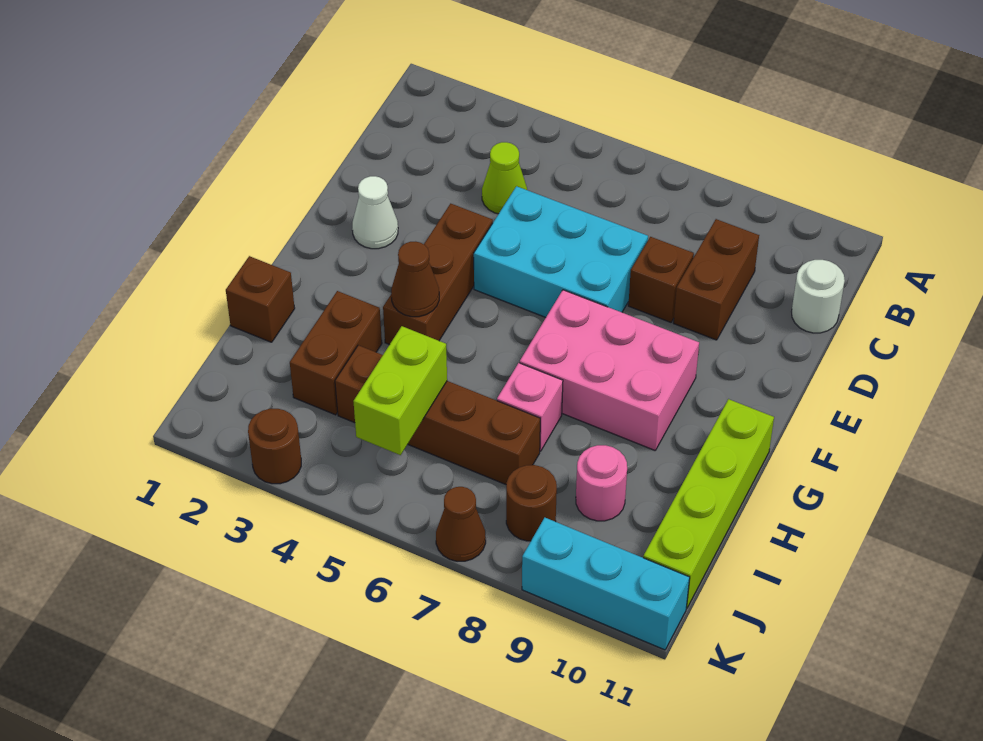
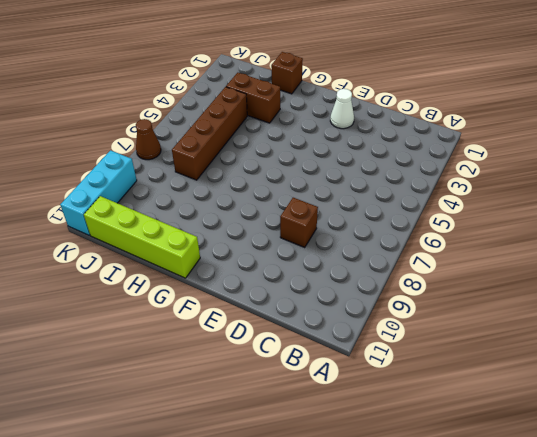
none -> lime 1x1 cone [482,142,527,214]
none -> brown 1x2 brick [674,219,759,340]
none -> white 1x1 round brick [792,260,845,333]

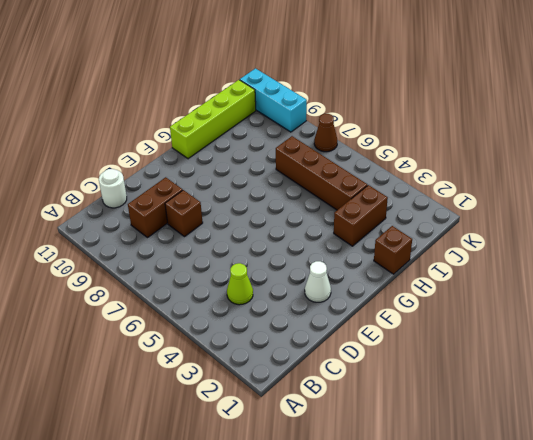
none -> cyan 2x3 brick [474,186,648,317]
none -> brown 1x3 brick [383,204,493,345]
none -> pink 2x3 brick [520,290,699,450]

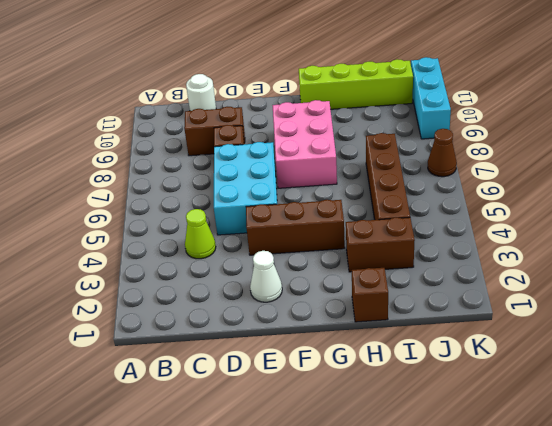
none -> pink 1x1 brick [497,363,563,451]
none -> pink 1x1 round brick [576,445,627,521]
none -> brown 1x1 round brick [506,465,557,541]

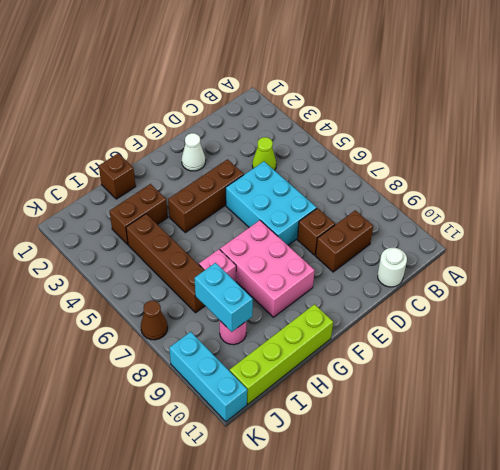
cyan 1x2 brick [195,263,253,332] -> none
none -> brown 1x1 round brick [506,465,557,541]
none -> brown 1x1 round brick [248,409,301,484]
none -> brown 1x1 cone [391,242,439,317]

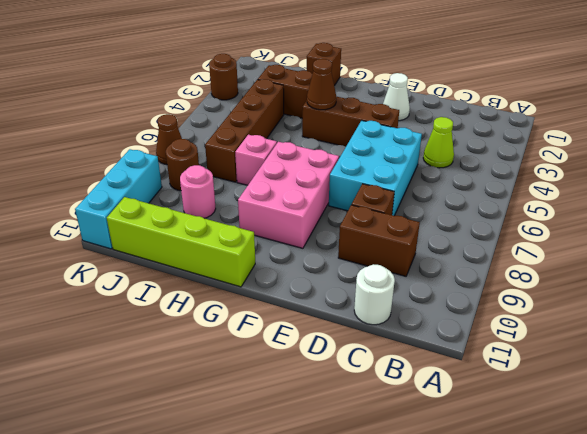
none -> lime 1x2 brick [353,326,447,455]

